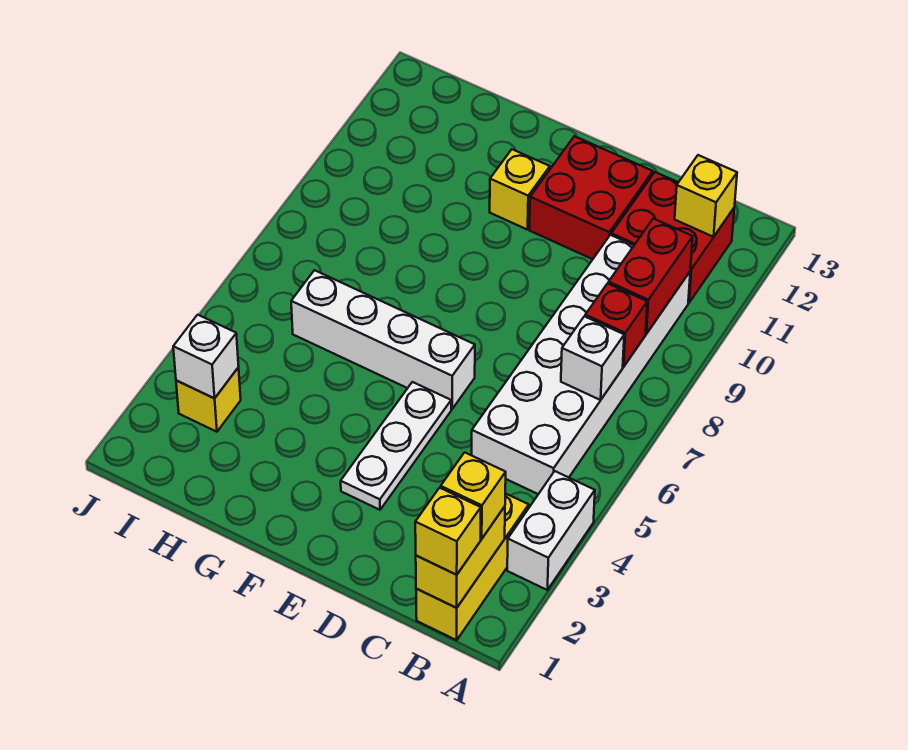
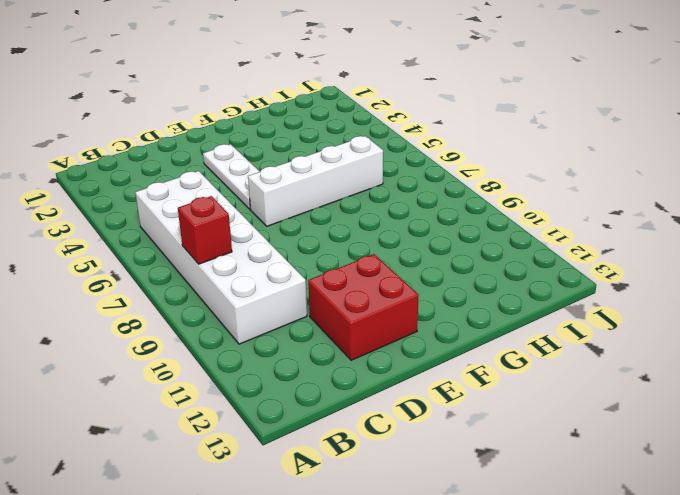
none -> white 1x2 brick [507,471,595,590]
none -> yellow 1x3 brick [416,493,529,640]
none -> red 2x2 brick [611,172,734,303]

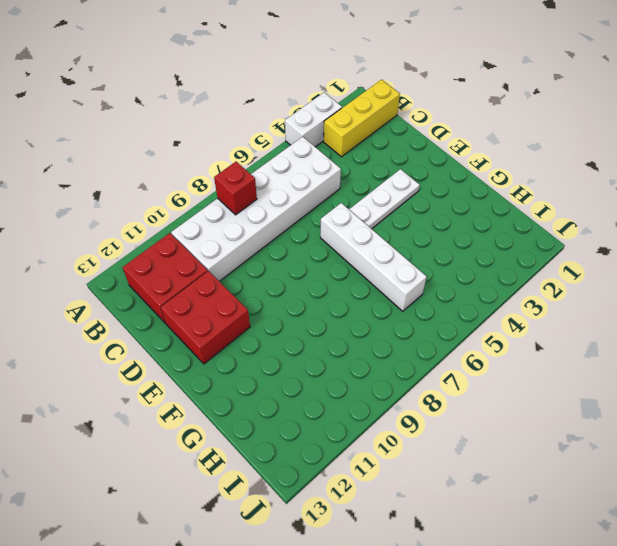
none -> yellow 1x1 brick [490,149,550,230]
none -> yellow 1x1 brick [176,367,241,432]
none -> yellow 1x2 brick [416,507,505,608]

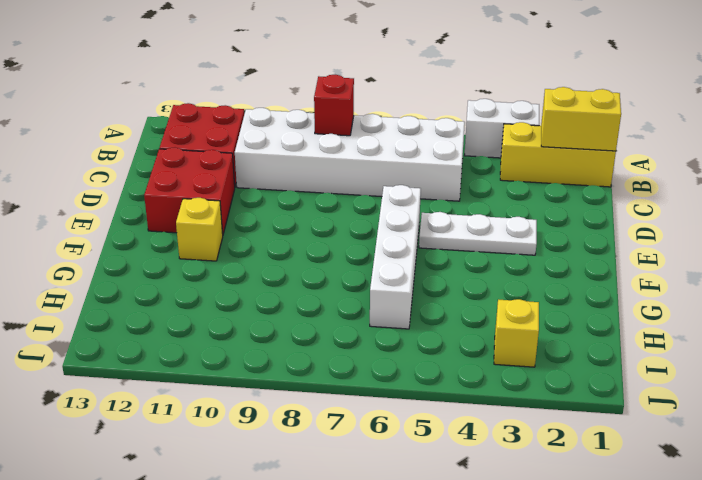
none -> white 1x1 brick [561,316,624,400]
none -> red 1x2 brick [609,219,693,334]
none -> yellow 1x1 brick [675,155,737,237]

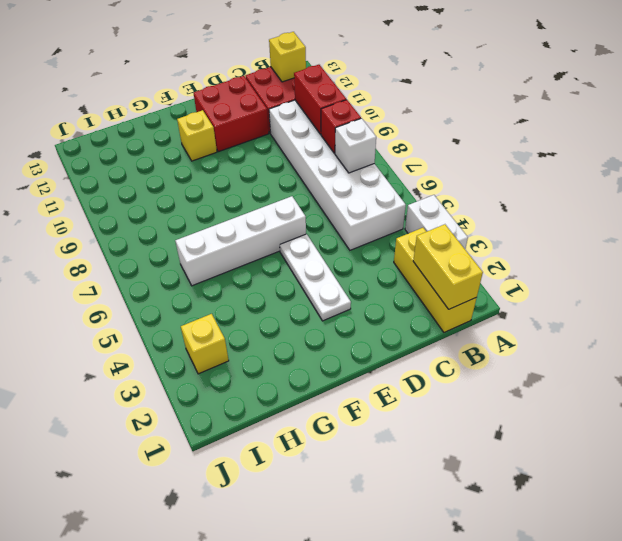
none -> white 1x1 brick [173,315,239,398]
none -> yellow 1x1 brick [415,488,481,575]
none -> yellow 1x1 brick [441,452,506,539]

